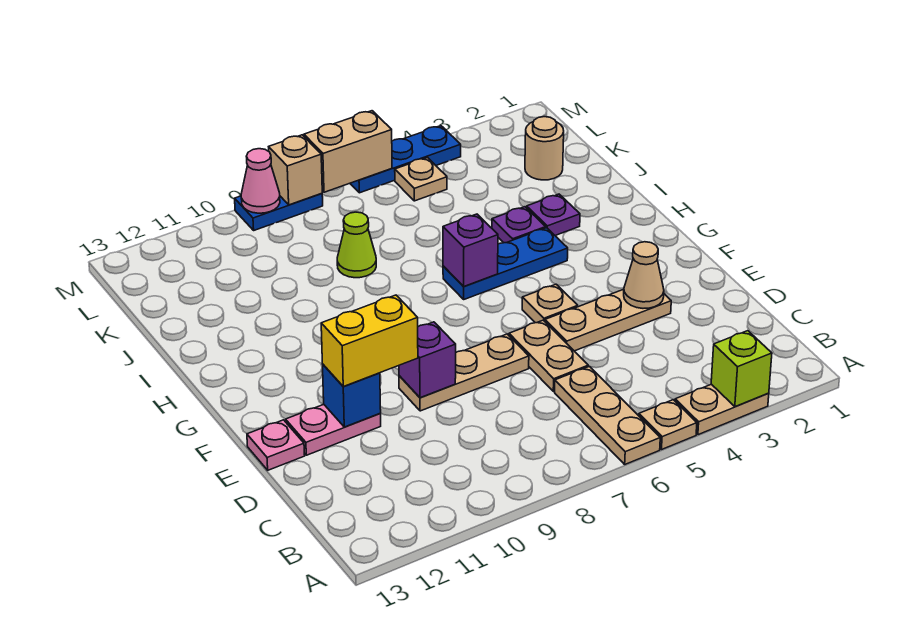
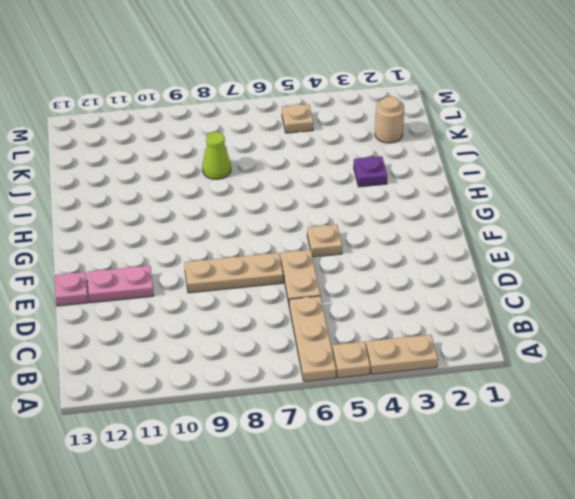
none -> tan 1x3 plate [545,289,671,351]
none -> blue 1x3 plate [443,228,568,299]
none -> purple 1x1 plate [492,207,546,243]

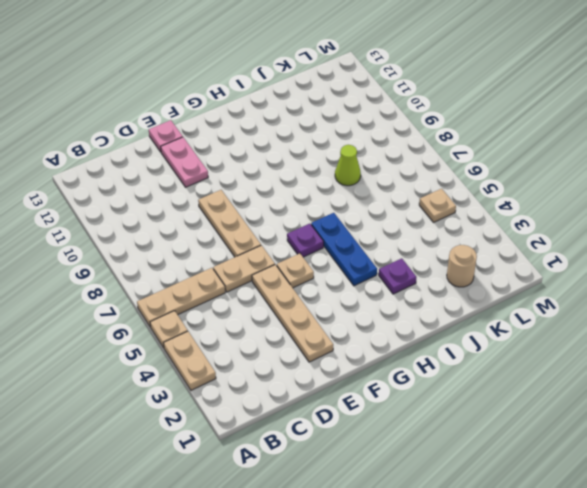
tan 1x4 plate [252,265,333,362] -> tan 1x3 plate [545,289,671,351]
purple 1x1 plate [287,224,324,257] -> purple 1x1 plate moved to [492,207,546,243]
none -> blue 1x3 plate [350,126,461,193]
none -> blue 1x2 plate [235,194,323,230]
none -> lime 1x1 brick [711,331,772,407]

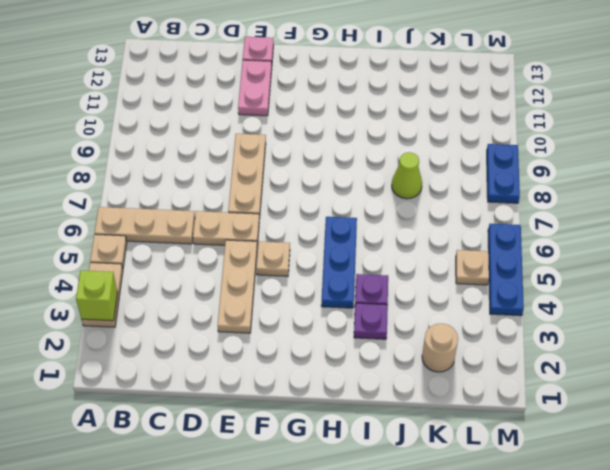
none -> tan 1x1 cone [624,242,664,308]
none -> purple 1x1 brick [399,322,456,398]
none -> blue 1x1 brick [323,365,381,427]

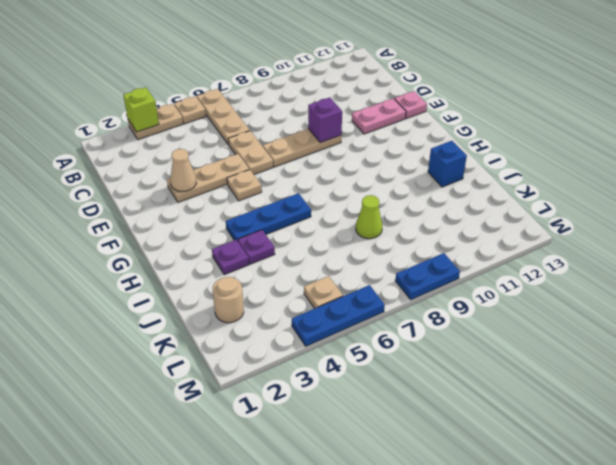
blue 1x1 brick [428,141,467,187] -> blue 1x1 brick moved to [323,365,381,427]
none -> purple 1x1 brick [443,214,498,287]
none -> tan 1x2 brick [304,111,392,192]
none -> tan 1x1 brick [269,135,322,205]

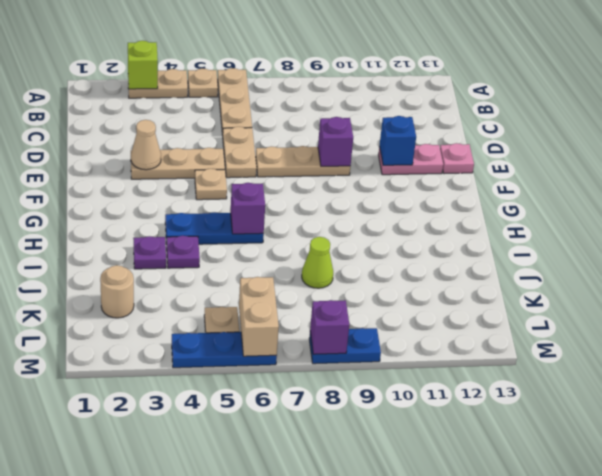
tan 1x2 brick [239,277,279,356] -> tan 1x2 brick turned to [304,111,392,192]
purple 1x1 brick [310,300,349,354] -> tan 1x1 brick [269,135,322,205]
none -> pink 1x1 cone [241,149,280,213]
none -> yellow 1x2 brick [321,295,418,387]

